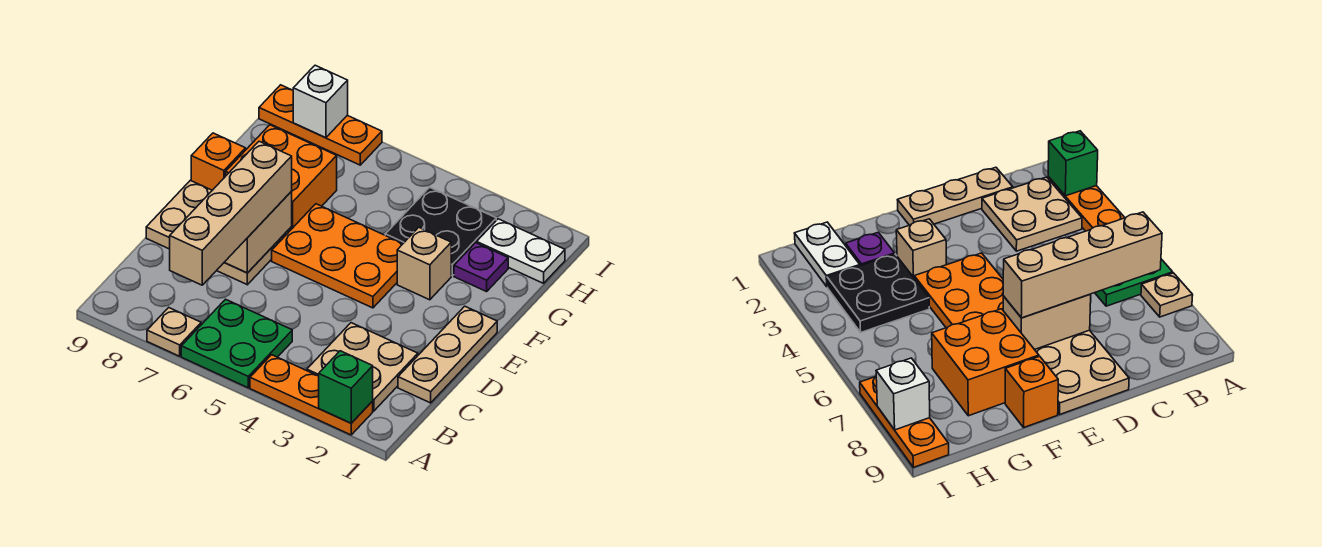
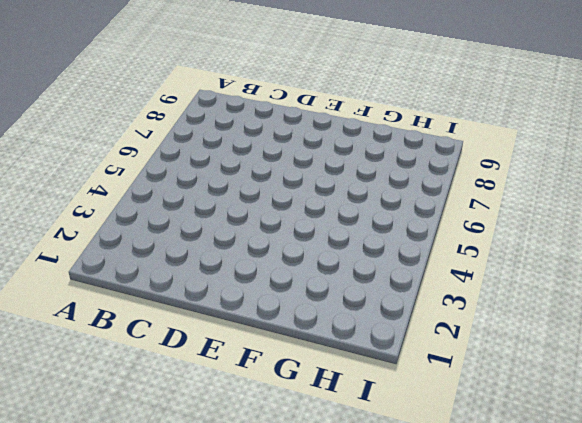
none -> orange 1x3 plate [250,355,373,435]
none -> green 2x2 plate [181,299,292,388]
none -> tan 1x1 plate [147,308,201,356]

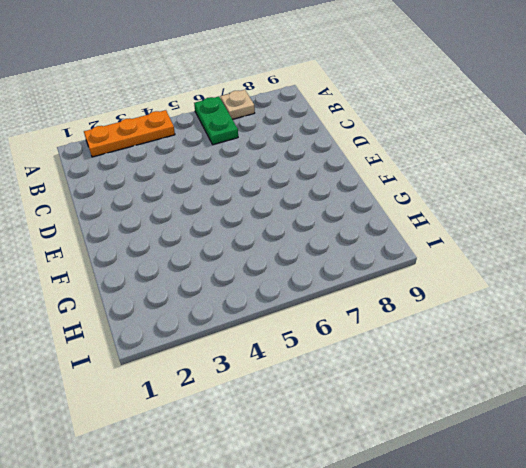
green 1x2 plate [194,96,238,145] -> green 2x2 plate [181,299,292,388]
none -> tan 2x2 plate [307,323,418,411]
none -> tan 1x3 plate [398,306,497,403]
none -> tan 2x3 plate [146,180,292,285]

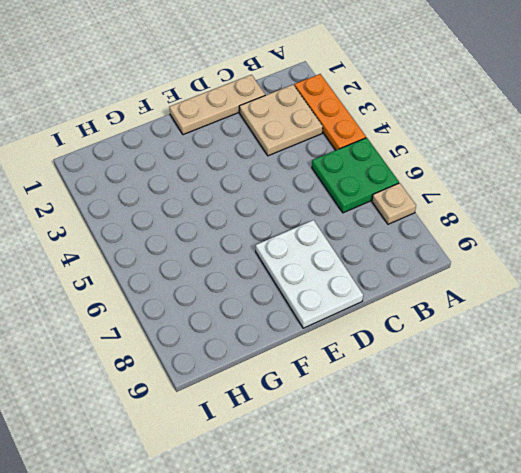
white 2x3 plate [256,220,363,328] -> tan 2x3 plate [146,180,292,285]
none -> orange 2x3 plate [272,204,403,308]
none -> tan 1x1 brick [397,227,451,300]
none -> orange 2x2 brick [226,125,337,228]

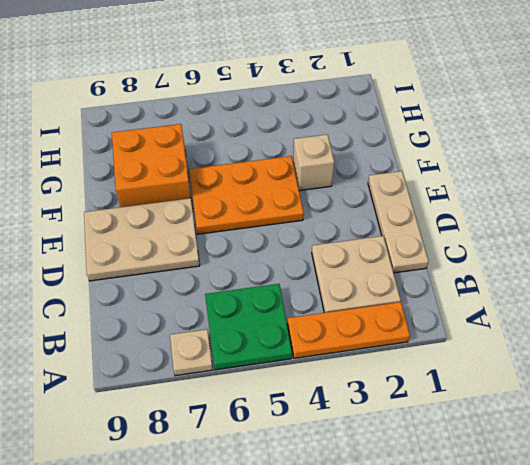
none -> orange 1x1 brick [191,133,246,190]
none -> purple 1x1 plate [454,243,508,292]
none -> black 2x2 plate [385,187,496,276]

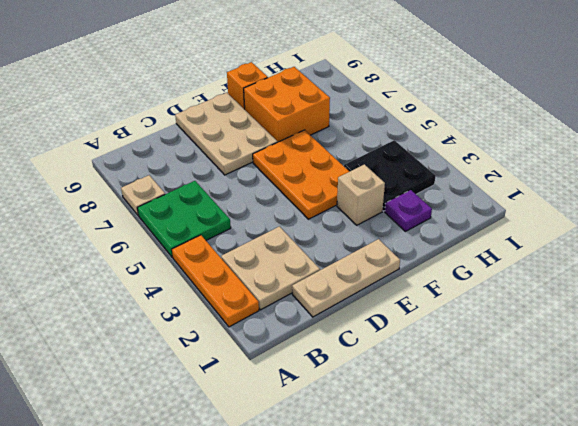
none -> white 1x2 plate [477,219,565,283]
none -> orange 1x3 plate [259,85,382,165]
none -> green 1x1 brick [319,351,373,423]

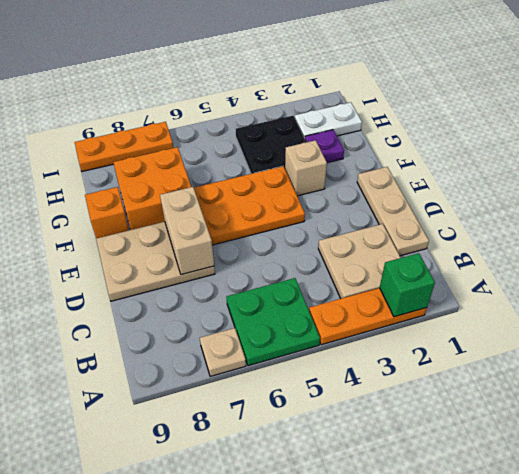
none -> white 1x1 brick [293,65,348,138]
none -> tan 1x4 brick [170,141,292,285]

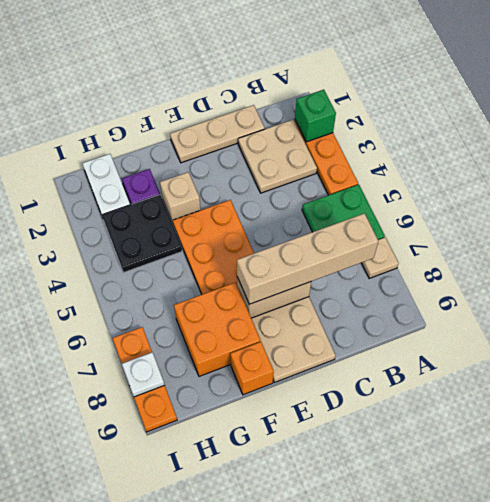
white 1x1 plate [122,352,164,397] -> white 1x1 brick [293,65,348,138]

